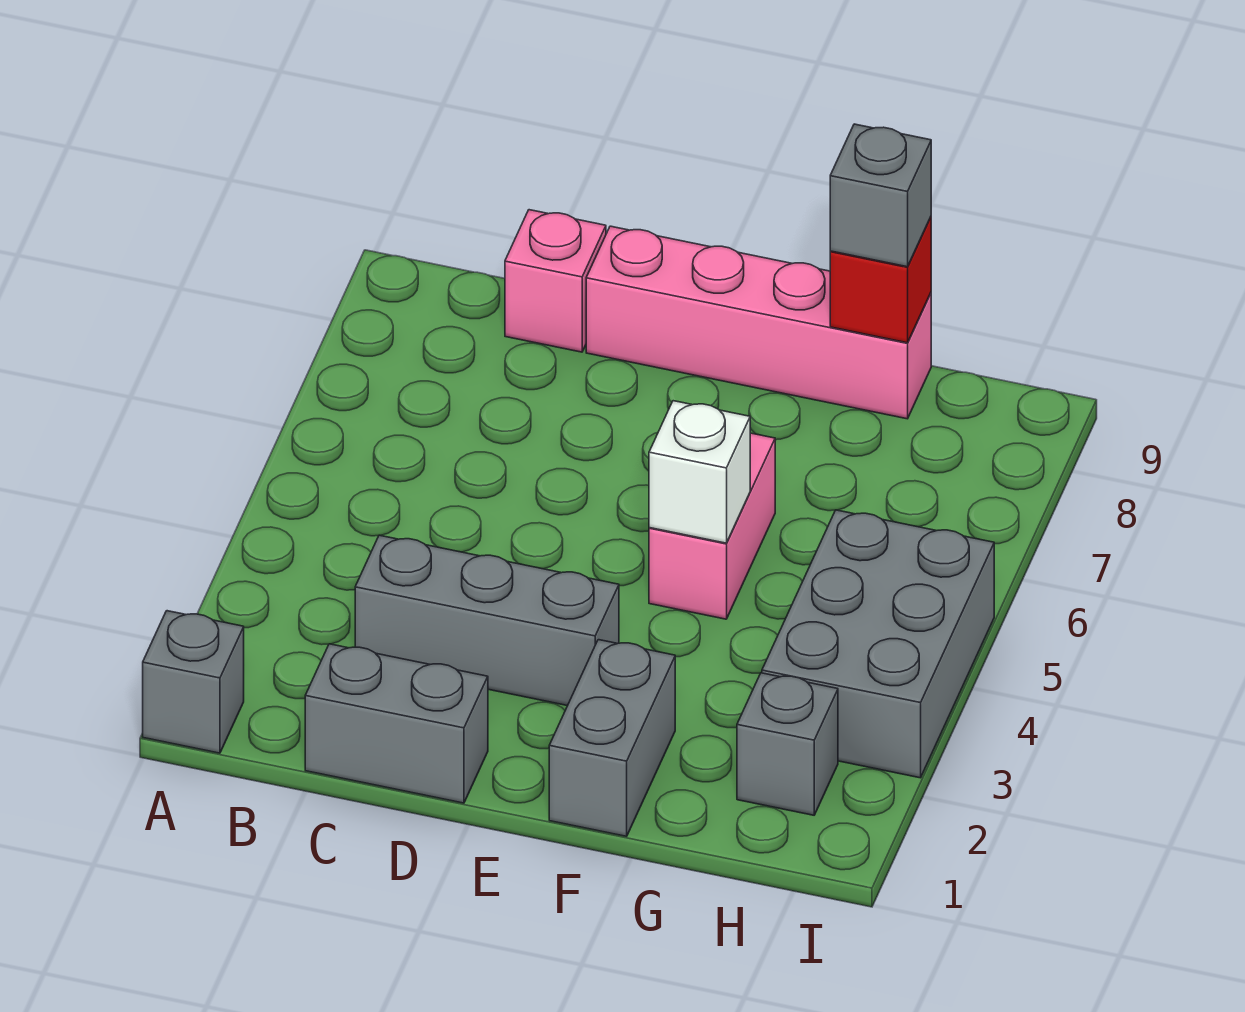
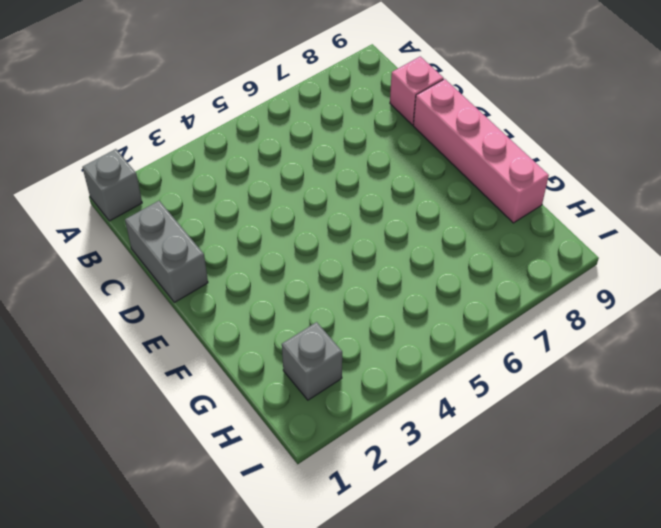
none -> grey 1x3 brick [355,535,619,706]
none -> grey 1x2 brick [549,640,675,836]
none -> pink 1x2 brick [649,433,775,619]

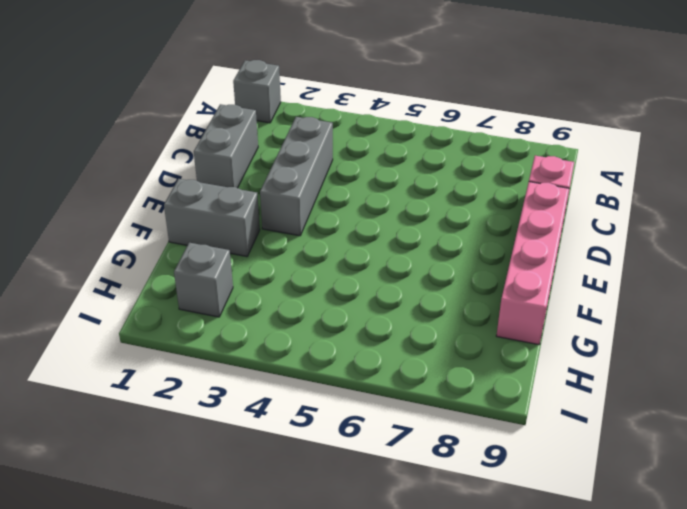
none -> pink 1x2 brick [649,433,775,619]
none -> grey 2x3 brick [762,510,994,778]
none -> white 1x1 brick [649,401,750,543]

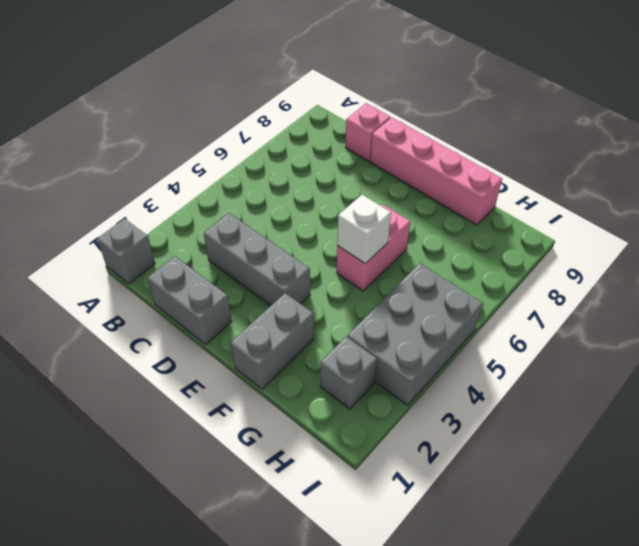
none -> red 1x1 brick [830,217,931,343]
none -> grey 1x1 brick [830,124,931,267]

